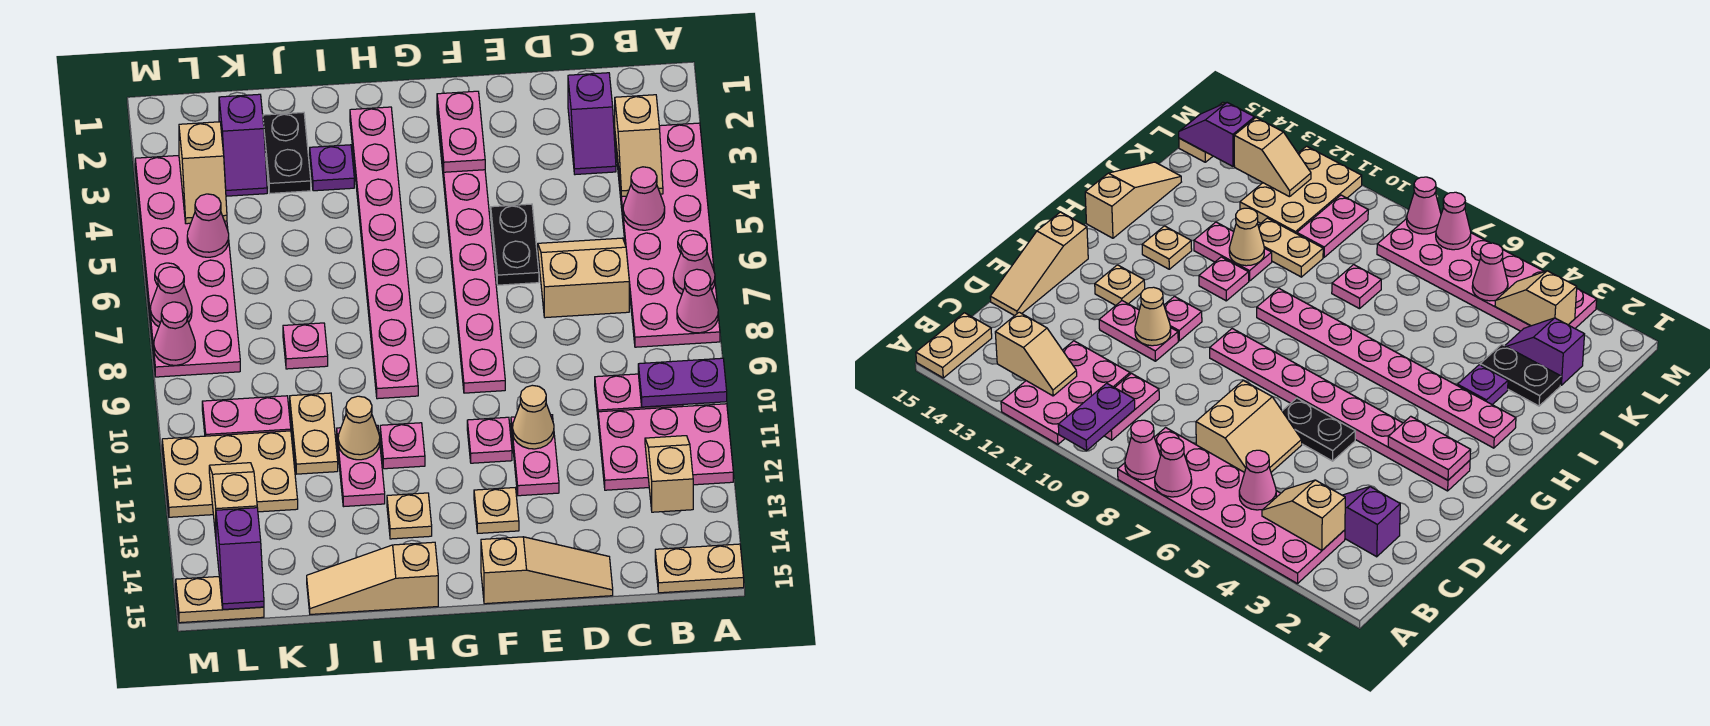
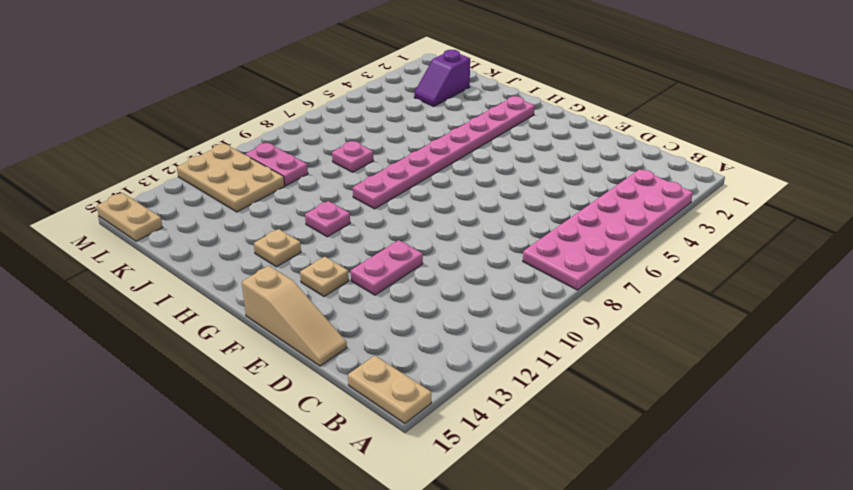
none -> pink 2x3 plate [598,404,733,490]
none -> pink 1x2 plate [595,374,683,415]
none -> purple 1x2 slope [568,73,616,175]
none -> tan 2x2 slope [538,238,629,318]

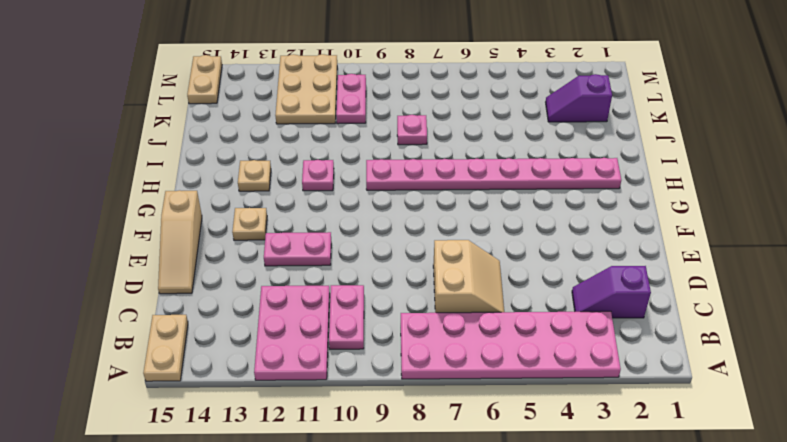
none -> black 1x2 plate [491,204,539,285]
none -> pink 1x8 plate [437,108,505,393]
none -> pink 1x1 plate [467,417,512,463]
none -> tan 1x3 slope [307,542,438,614]

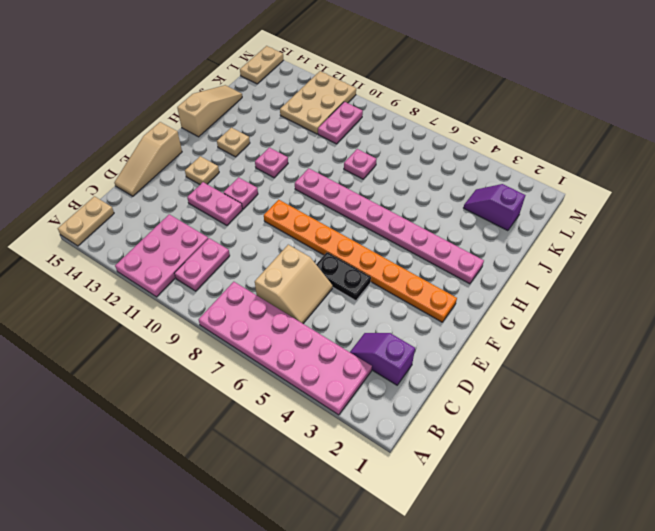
orange 1x8 plate [264,200,457,322] -> pink 1x8 plate [437,108,505,393]
none -> purple 1x1 plate [310,145,354,191]
none -> pink 1x2 plate [337,425,385,507]
none -> black 1x2 plate [263,112,311,193]
none -> tan 1x2 plate [290,393,338,474]

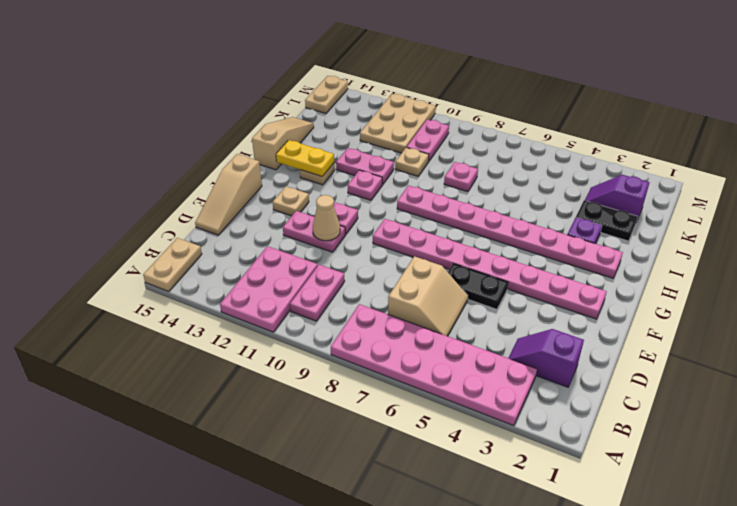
yellow 1x2 plate [276,140,334,177] -> none
tan 1x1 plate [395,147,429,176] -> tan 1x2 plate [290,393,338,474]
none -> pink 2x6 plate [135,156,240,377]
none -> pink 1x1 cone [673,234,715,294]
none -> pink 1x1 cone [677,269,718,333]
none -> purple 1x2 plate [638,358,727,407]

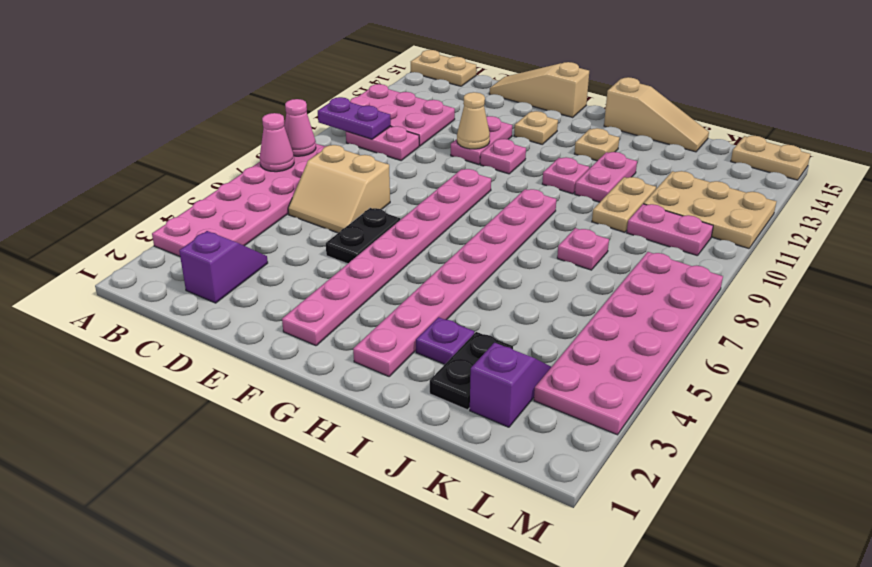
none -> tan 1x2 slope [615,95,663,197]
none -> pink 1x1 cone [623,167,665,230]
none -> tan 1x2 slope [645,436,693,512]
none -> pink 1x2 plate [437,91,485,172]

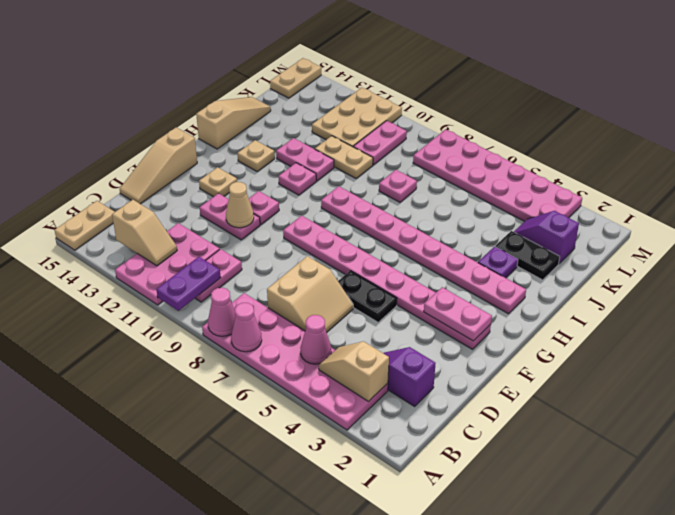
none -> tan 1x1 cone [338,396,380,460]
none -> tan 1x2 slope [179,122,227,224]
none -> pink 1x1 cone [187,194,229,257]
none -> tan 1x2 slope [209,463,257,536]

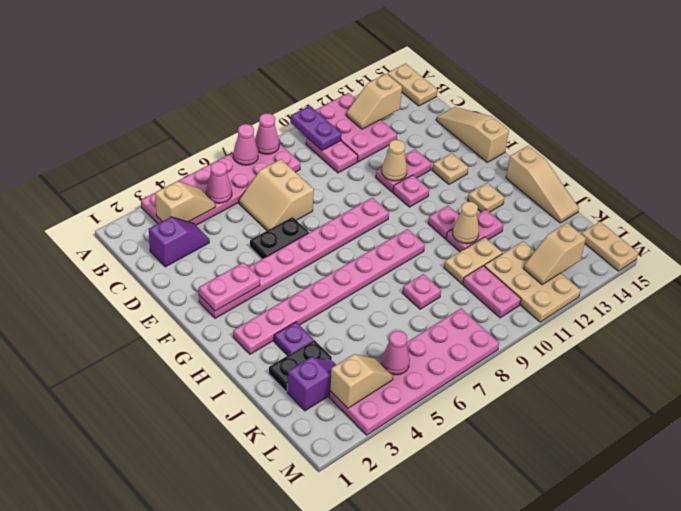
none -> purple 1x2 slope [216,508,264,610]
none -> pink 1x1 cone [150,267,192,327]
none -> pink 1x1 cone [154,302,195,365]

